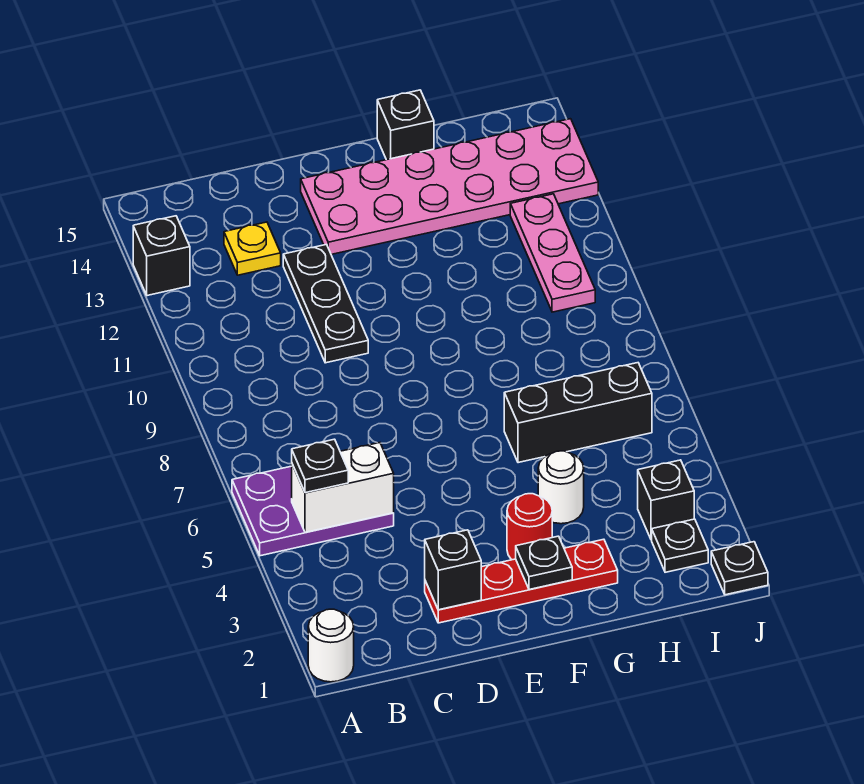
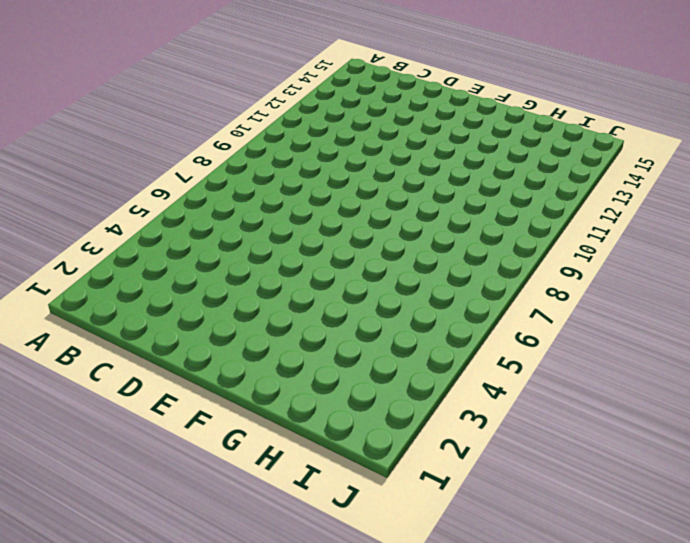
none -> white 1x1 round brick [308,609,354,682]
none -> purple 2x3 plate [232,466,394,556]
none -> black 1x1 brick [133,216,190,296]

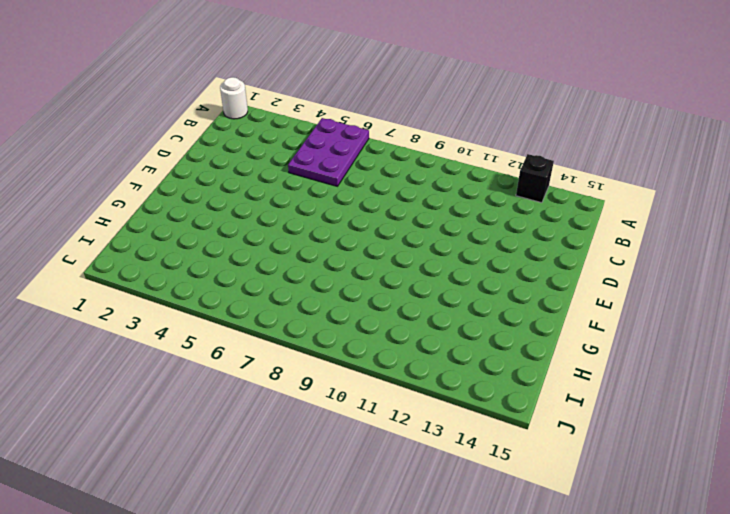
none -> yellow 1x1 plate [224,222,281,275]
none -> red 1x4 plate [425,539,618,623]
none -> black 1x3 plate [283,245,368,363]

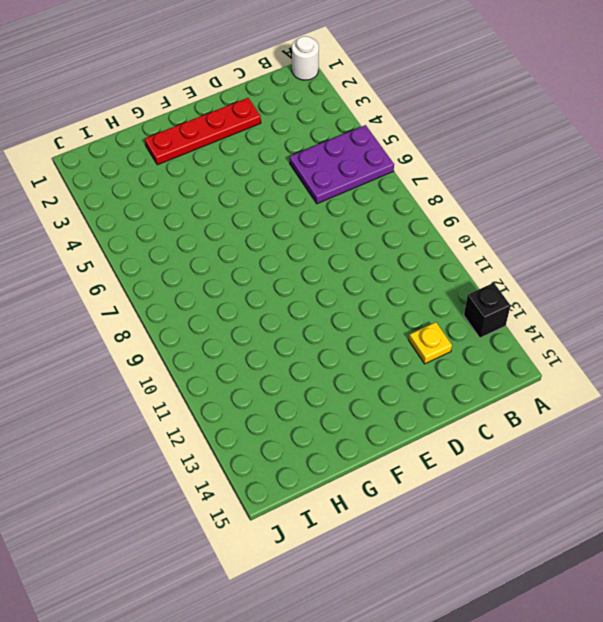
none -> black 1x3 plate [283,245,368,363]
none -> pink 2x6 plate [301,119,598,254]
none -> red 1x1 round brick [507,494,552,560]

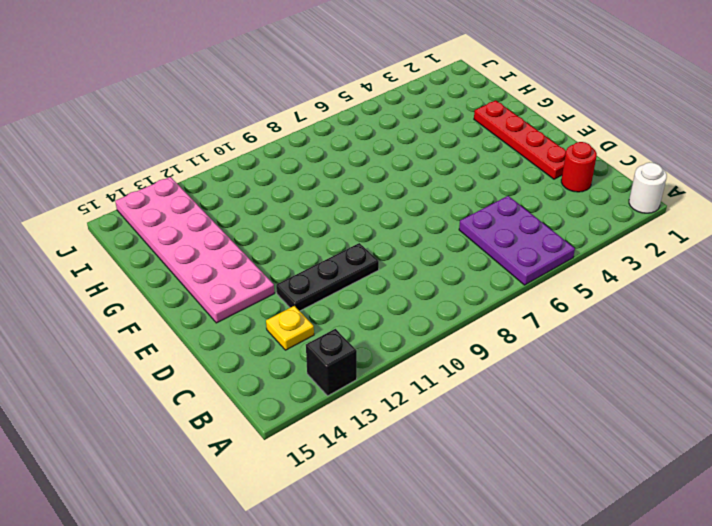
red 1x1 round brick [561,142,597,192] -> red 1x1 round brick moved to [507,494,552,560]
none -> white 1x1 round brick [538,451,584,524]
none -> black 1x3 brick [504,363,652,463]
none -> black 1x1 brick [377,90,434,160]

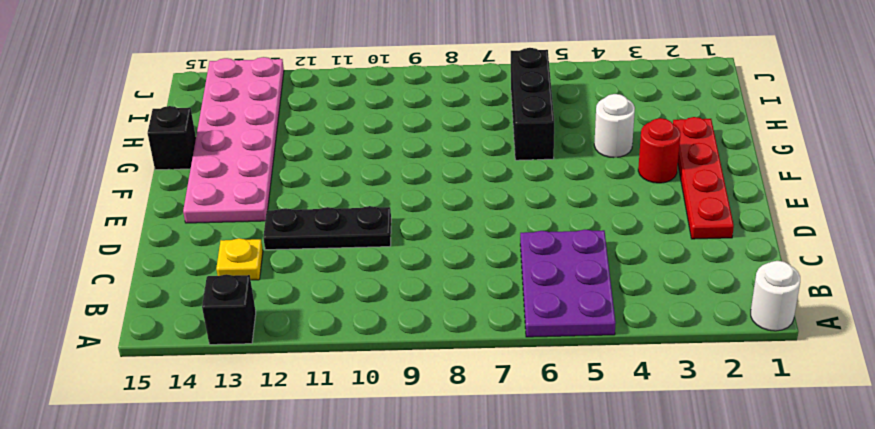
none -> black 1x1 plate [652,519,708,572]
none -> black 1x1 brick [638,460,694,540]
none -> pink 1x3 plate [510,194,595,312]

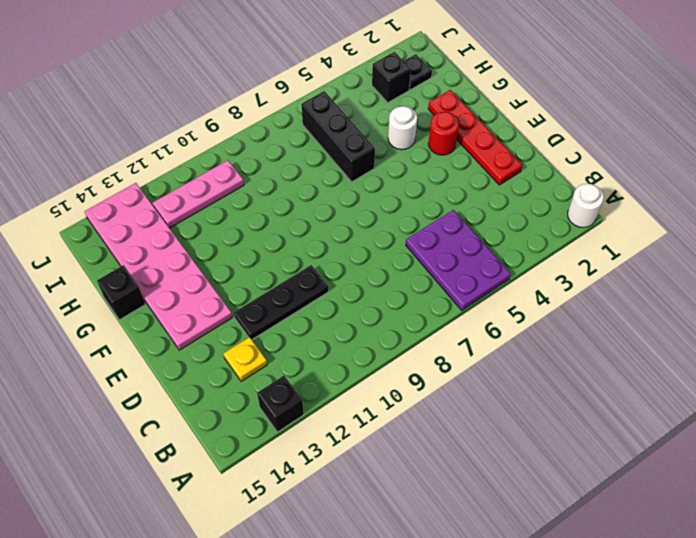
none -> black 1x1 plate [711,542,768,595]
none -> white 1x2 brick [292,443,394,532]
none -> black 1x1 brick [425,530,481,610]

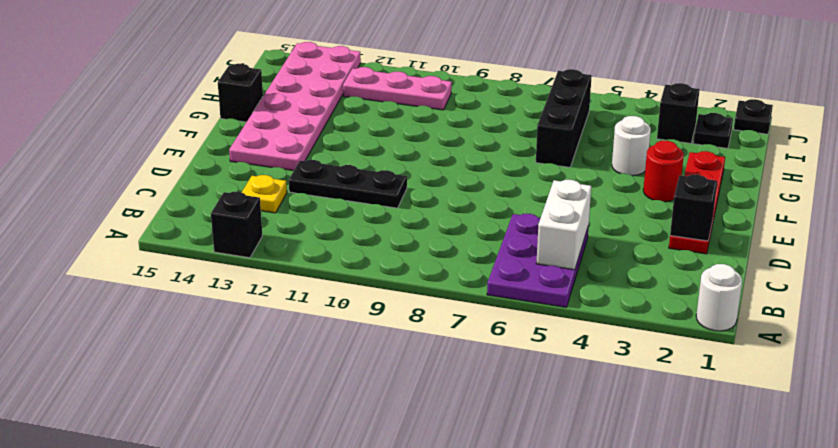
none -> black 1x1 plate [516,536,572,590]
none -> black 1x1 plate [292,439,348,493]

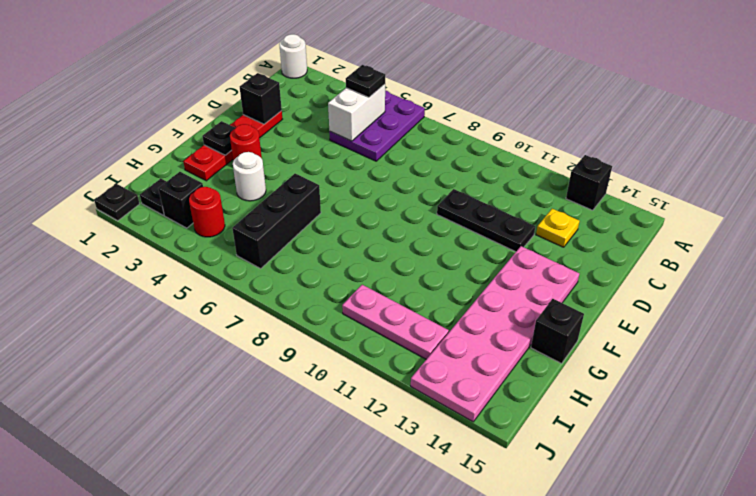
red 1x1 round brick [189,187,225,237] -> none

